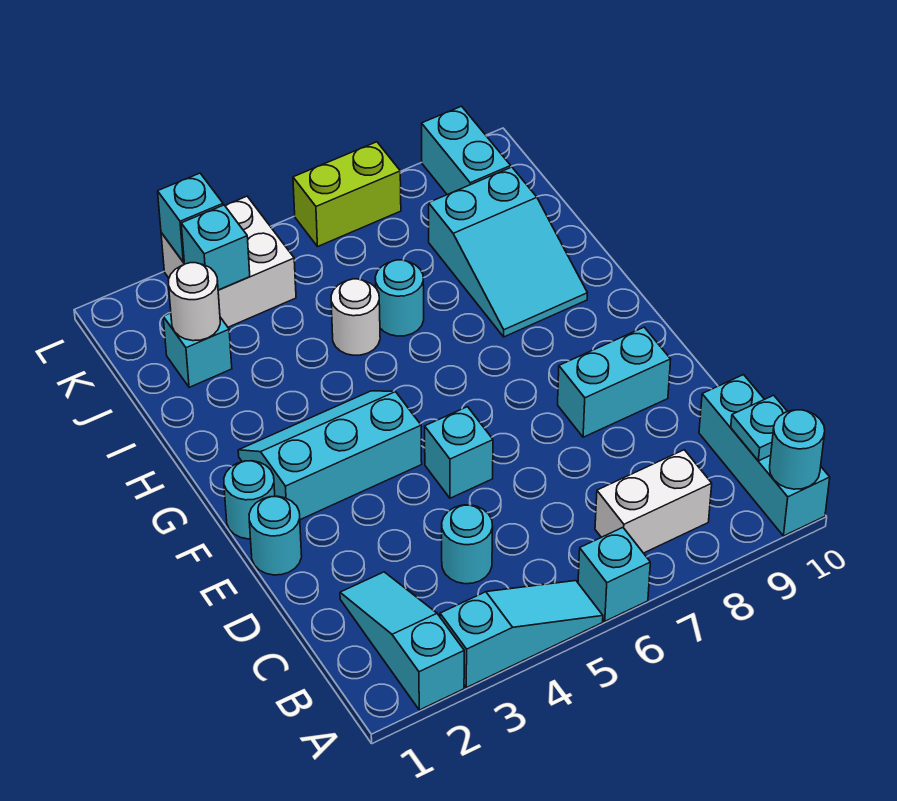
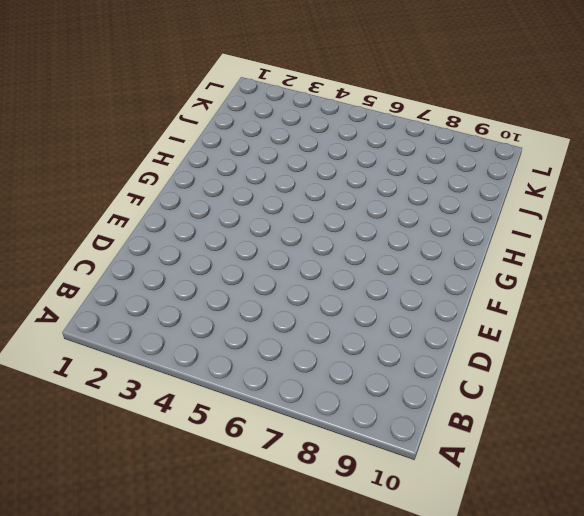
none -> cyan 1x3 slope [340,572,464,710]
none -> cyan 1x3 slope [440,581,603,688]
none -> cyan 1x1 brick [578,528,650,621]

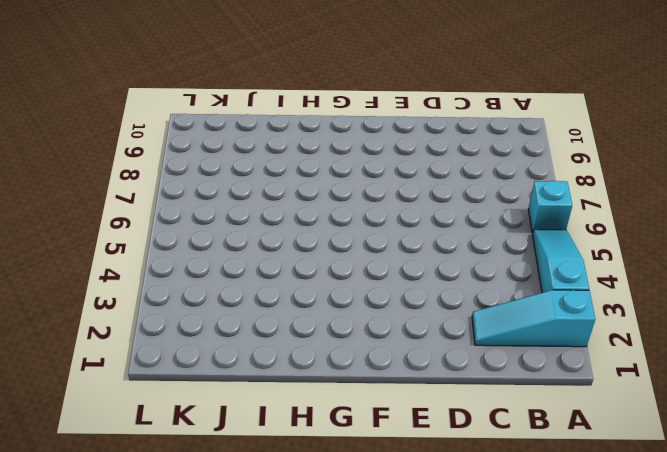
none -> cyan 1x3 brick [699,375,830,536]
none -> white 1x2 brick [595,450,712,553]
none -> cyan 1x1 round brick [442,505,493,584]

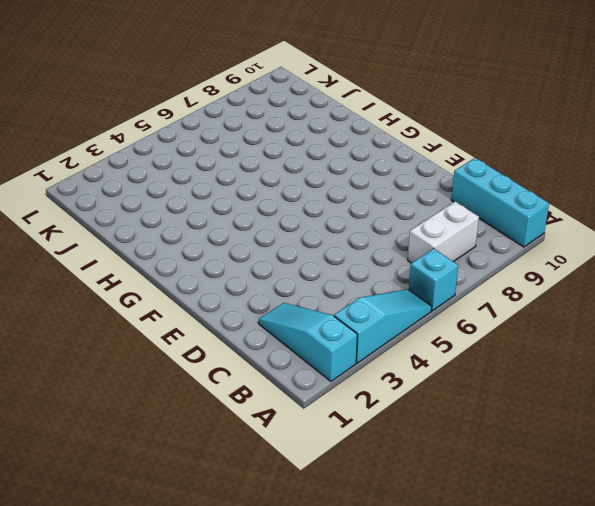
none -> cyan 1x1 round brick [442,505,493,584]
none -> cyan 1x1 round brick [249,496,302,575]
none -> cyan 1x1 brick [425,407,493,498]

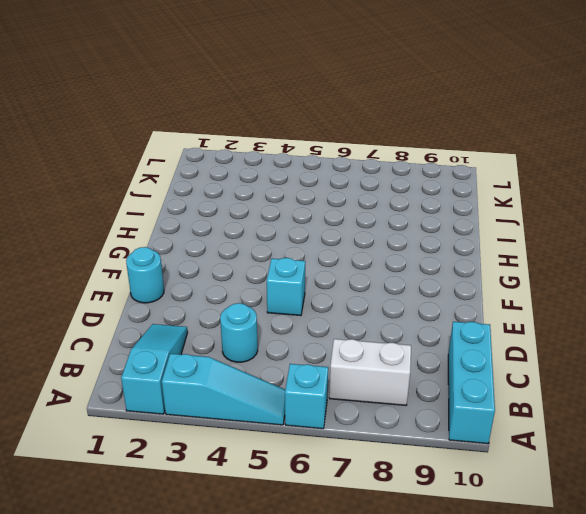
none -> cyan 1x2 brick [558,327,671,437]
none -> cyan 1x1 round brick [224,461,275,539]
none -> cyan 2x3 slope [238,391,422,520]

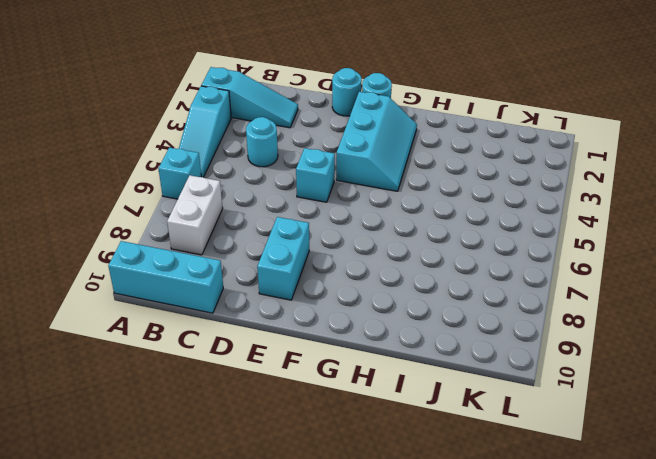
none -> cyan 2x3 slope [429,167,587,337]
none -> white 1x1 round brick [331,279,380,355]
none -> cyan 1x1 round brick [375,260,424,336]

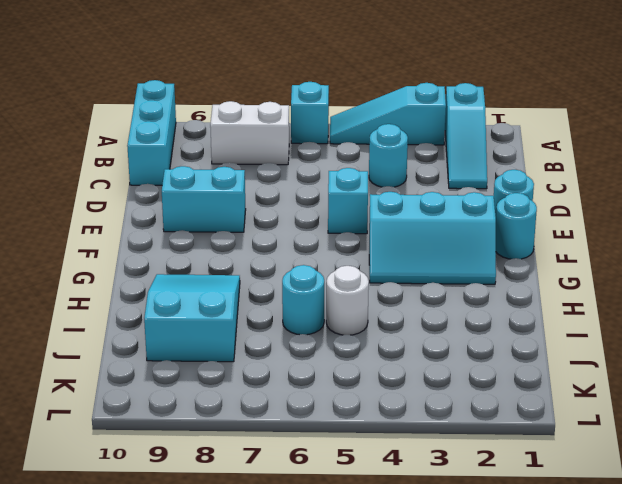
none -> cyan 1x1 brick [163,313,232,387]
none -> white 2x2 brick [161,196,296,327]
none -> cyan 1x2 brick [422,106,511,195]

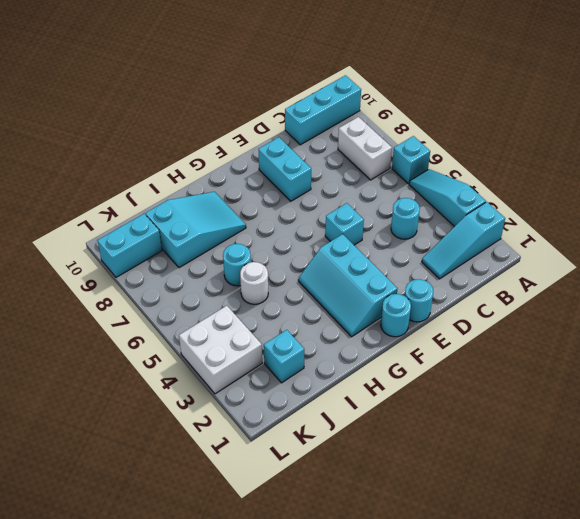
none -> lime 1x2 brick [293,142,401,246]
none -> cyan 1x1 round brick [770,410,825,489]
none -> cyan 1x1 plate [731,395,788,461]

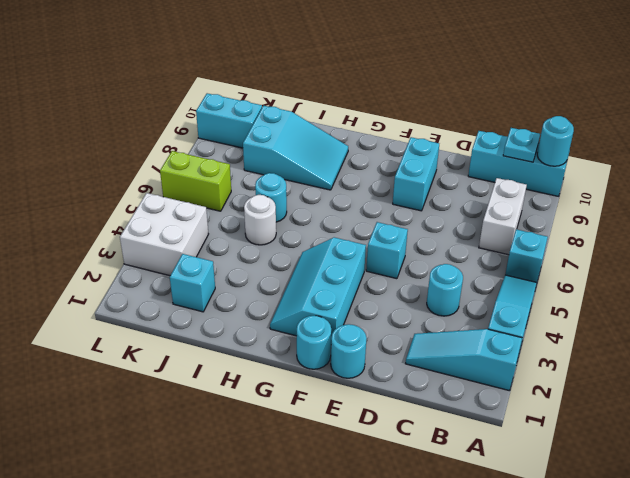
lime 1x2 brick [160,151,231,211] -> lime 1x2 brick turned to [293,142,401,246]
none -> white 1x1 round brick [168,263,220,341]
none -> cyan 1x1 brick [181,205,250,290]
none -> cyan 1x1 brick [158,173,223,262]

